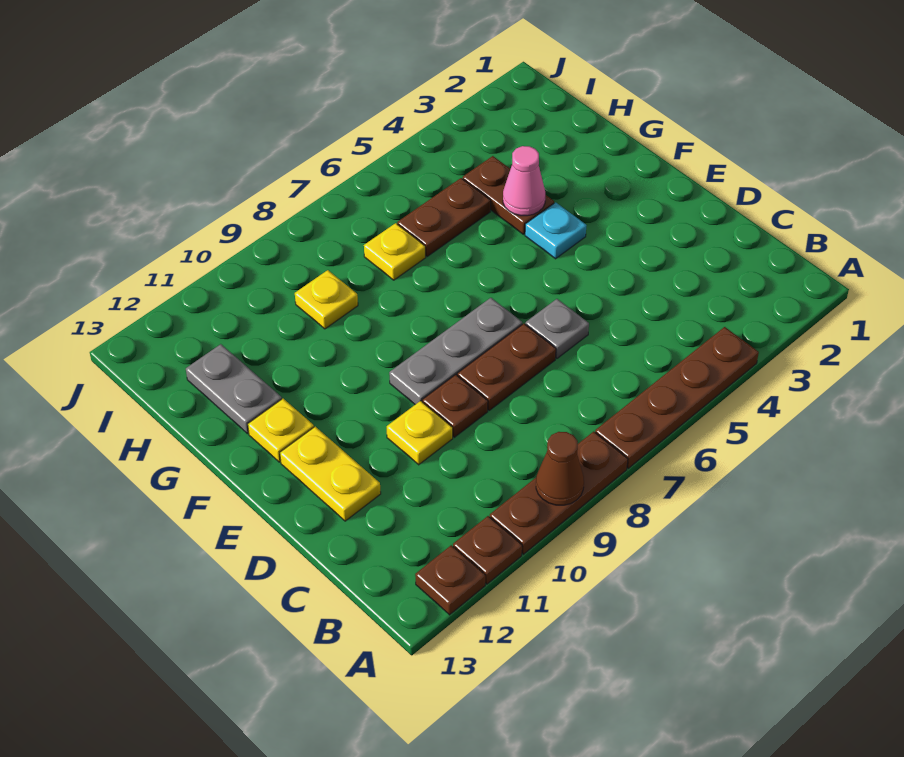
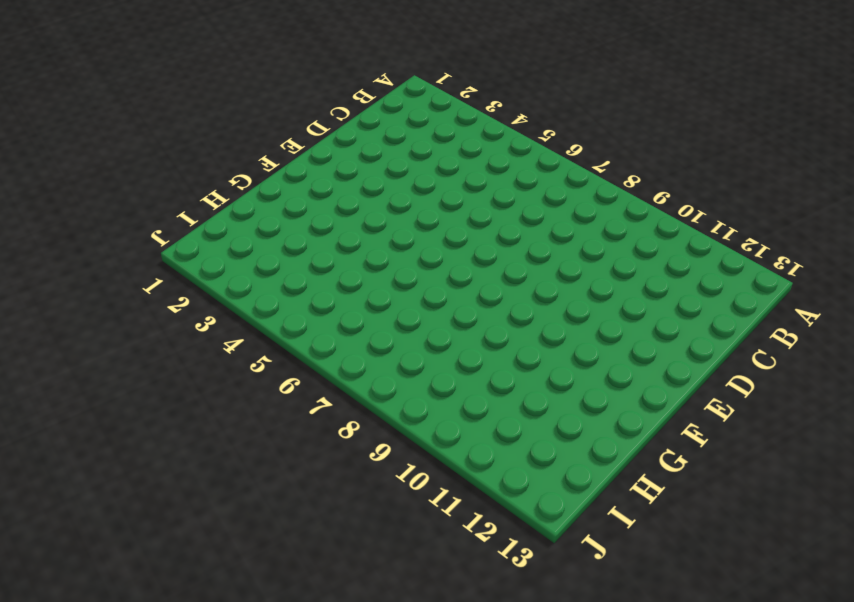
none -> brown 1x4 plate [595,327,759,468]
none -> brown 1x3 plate [490,431,628,554]
none -> brown 1x1 plate [453,516,522,584]

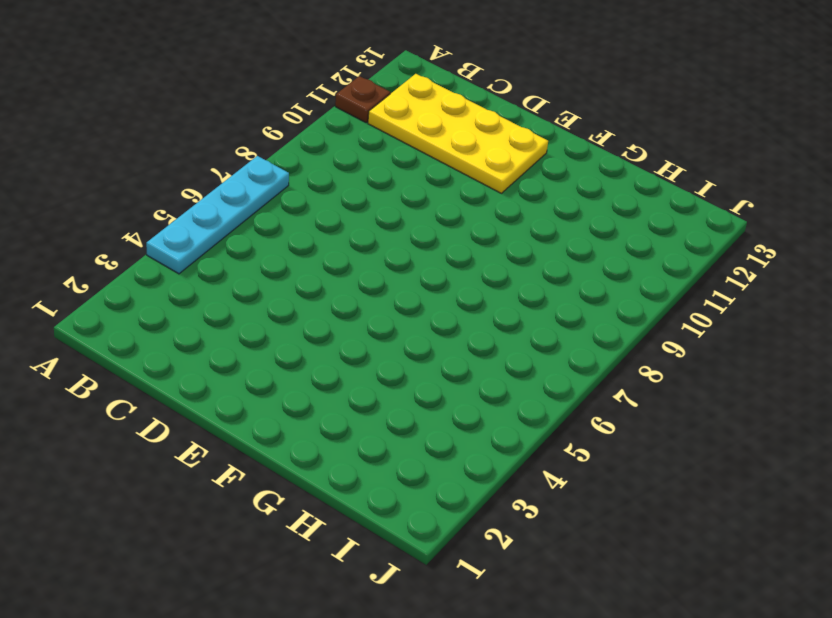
cyan 1x4 plate [146,156,289,274] -> brown 1x4 plate [595,327,759,468]
yellow 2x4 plate [368,74,548,193] -> yellow 1x2 plate [280,427,381,521]
none -> brown 1x3 plate [490,431,628,554]
none -> brown 1x1 plate [415,545,485,615]
none -> grey 1x1 plate [525,299,589,359]

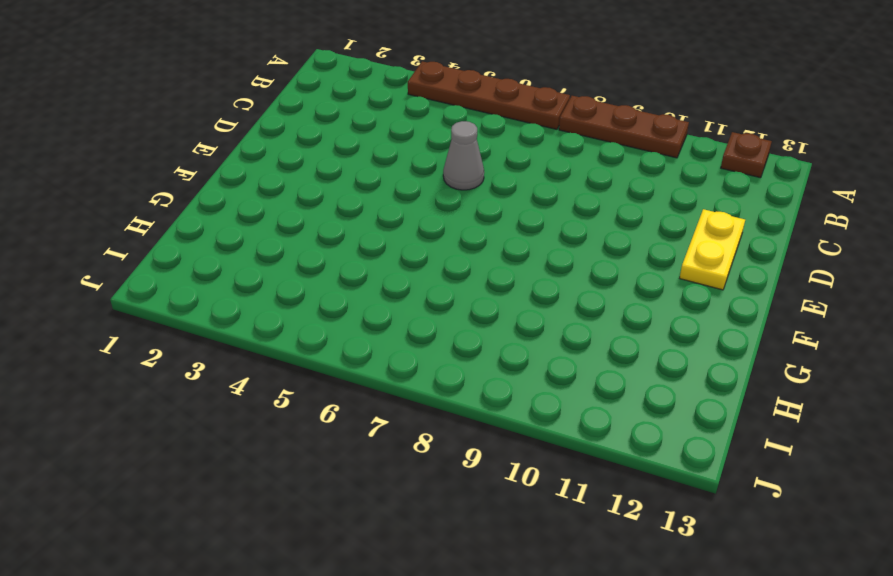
grey 1x1 cone [443,121,484,190] -> grey 1x1 plate [525,299,589,359]
none -> brown 1x1 plate [453,516,522,584]
none -> brown 1x2 plate [457,324,556,410]
none -> brown 1x1 plate [422,375,488,437]

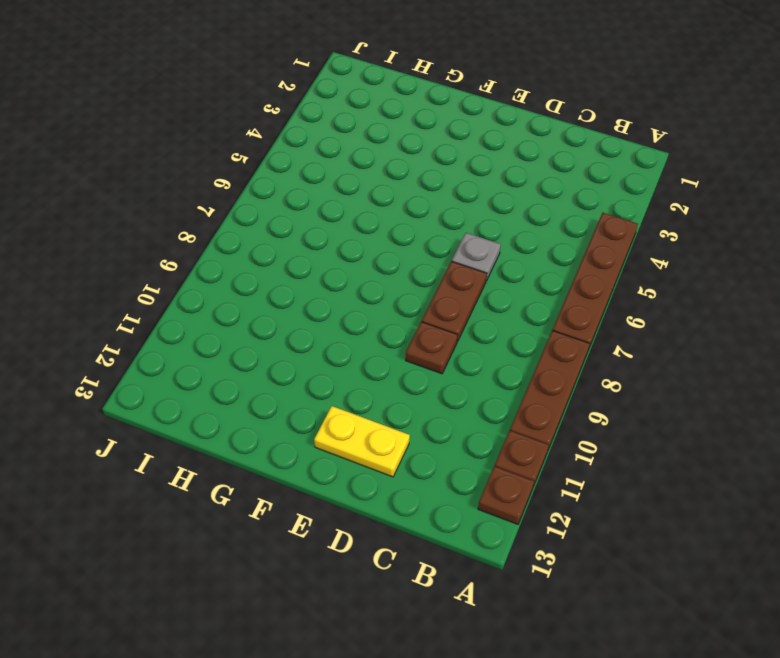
none -> yellow 1x1 plate [387,401,453,465]
none -> grey 1x3 plate [389,298,522,405]
none -> cyan 1x1 plate [525,202,587,259]

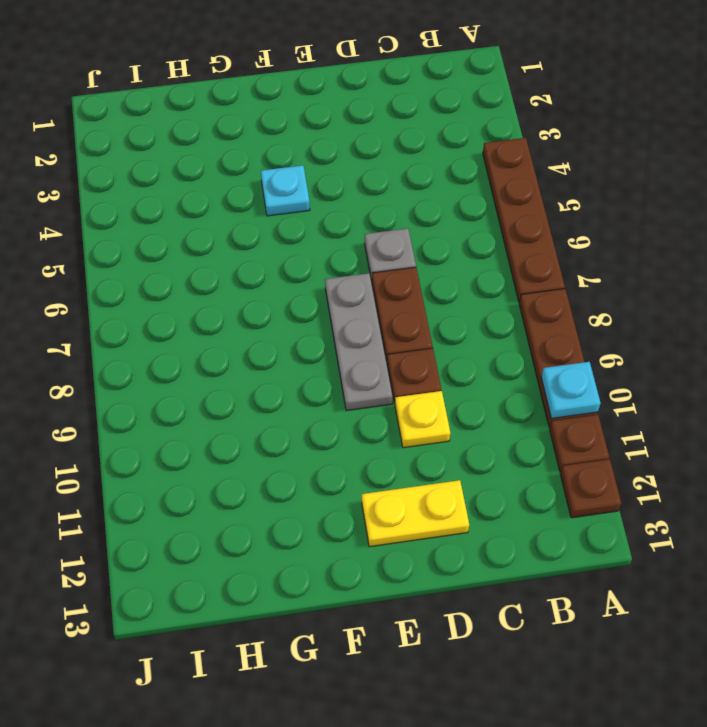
cyan 1x1 plate [541,362,601,418] -> none
none -> yellow 1x1 plate [248,399,314,462]
none -> brown 1x2 plate [463,156,554,234]
none -> grey 1x2 plate [186,344,282,434]

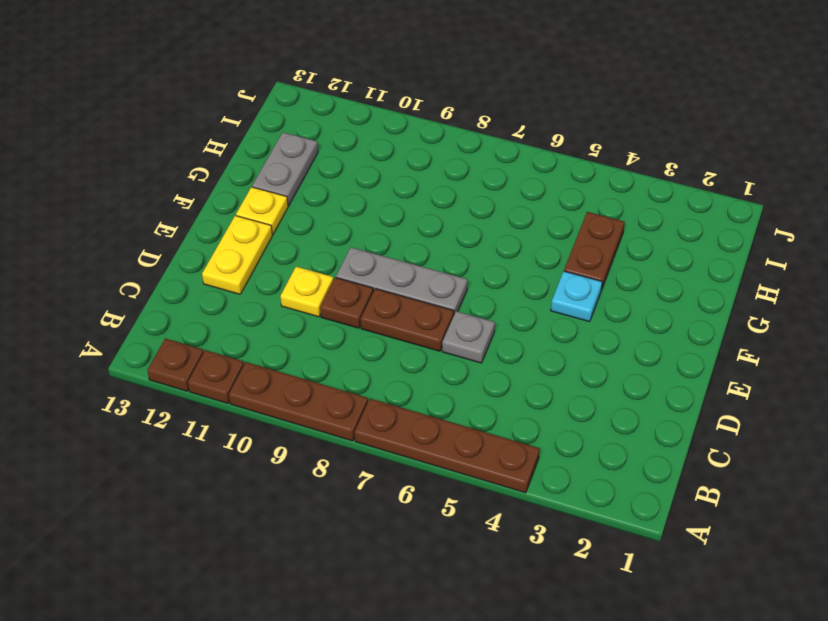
none -> brown 1x2 plate [397,178,491,257]
none -> yellow 1x1 plate [364,223,426,280]
none -> yellow 1x1 plate [295,270,358,329]

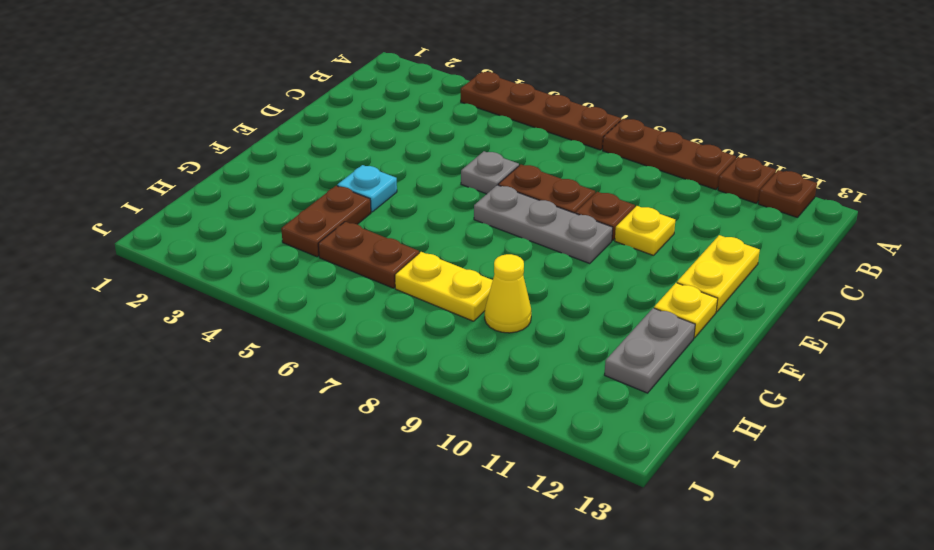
yellow 1x2 plate [395,252,493,321] -> yellow 1x1 plate [364,223,426,280]
yellow 1x1 cone [485,254,531,333] -> yellow 1x1 plate [295,270,358,329]
none -> brown 1x1 cone [536,432,584,505]
none -> pink 1x1 cone [503,146,545,216]

